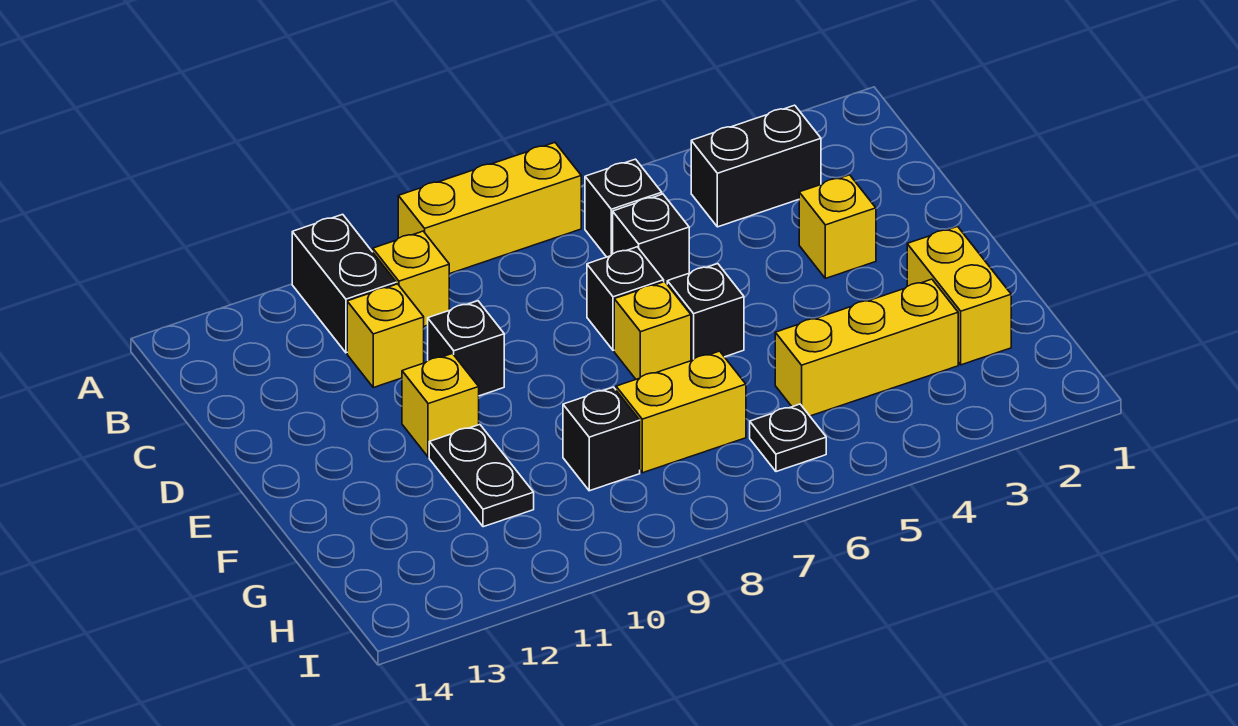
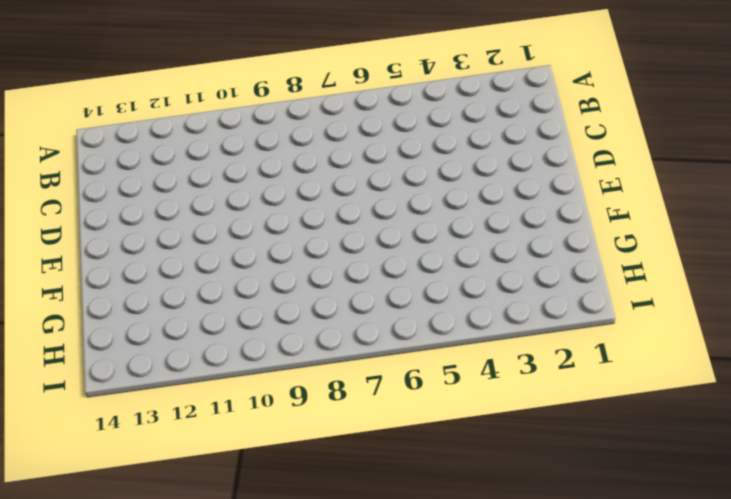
none -> yellow 1x3 brick [398,143,581,274]
none -> black 1x2 brick [292,214,396,353]
none -> black 1x2 brick [691,105,821,227]

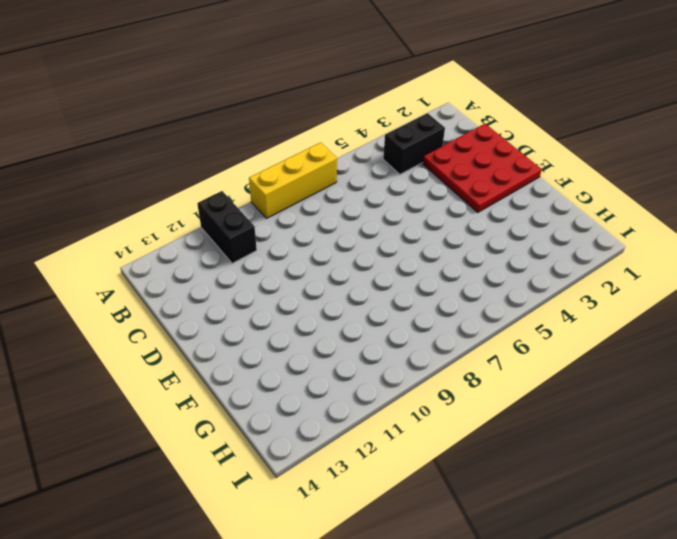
red 3x3 plate [422,124,542,212] -> yellow 1x1 brick [799,175,876,278]
none -> black 1x1 brick [585,159,662,257]
none -> yellow 1x1 brick [373,231,449,326]
none -> black 1x1 brick [613,194,689,284]

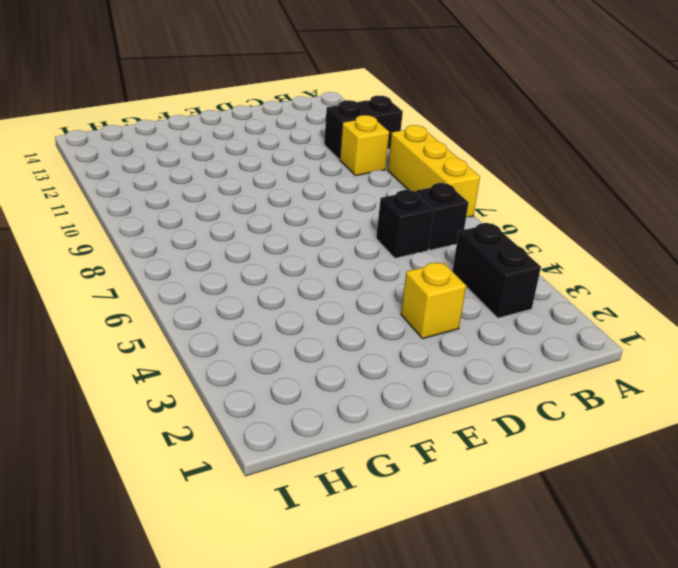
none -> yellow 1x1 brick [347,284,424,388]
none -> black 1x1 brick [587,247,664,350]
none -> black 1x1 brick [428,301,504,396]

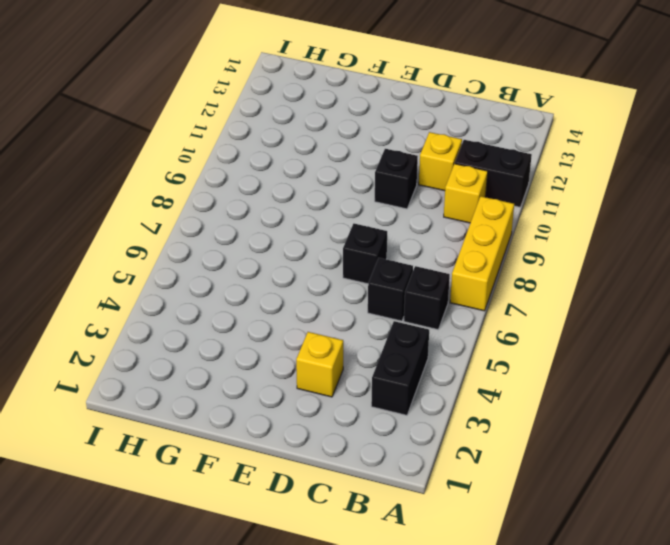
none -> black 1x1 brick [667,264,744,361]
none -> yellow 1x1 brick [614,282,691,379]
none -> yellow 1x1 brick [402,354,479,457]

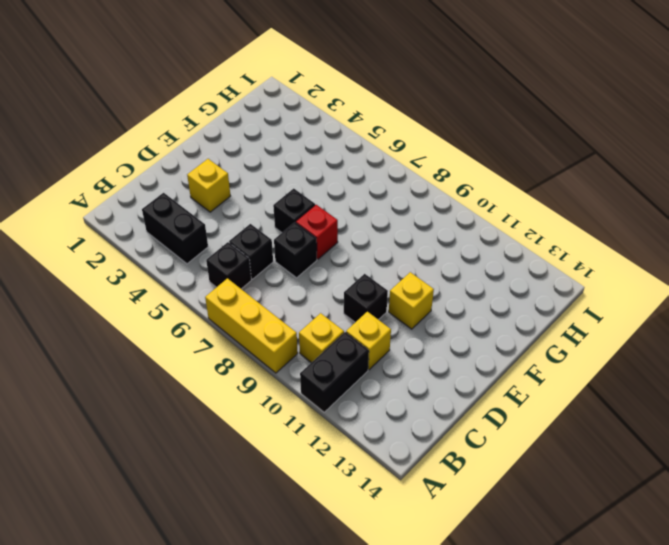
red 1x1 brick [296,205,338,259] -> yellow 1x1 brick [614,282,691,379]
none -> yellow 1x2 brick [907,227,1011,365]
none -> black 1x2 plate [429,425,534,527]
none -> yellow 1x3 brick [775,279,958,416]

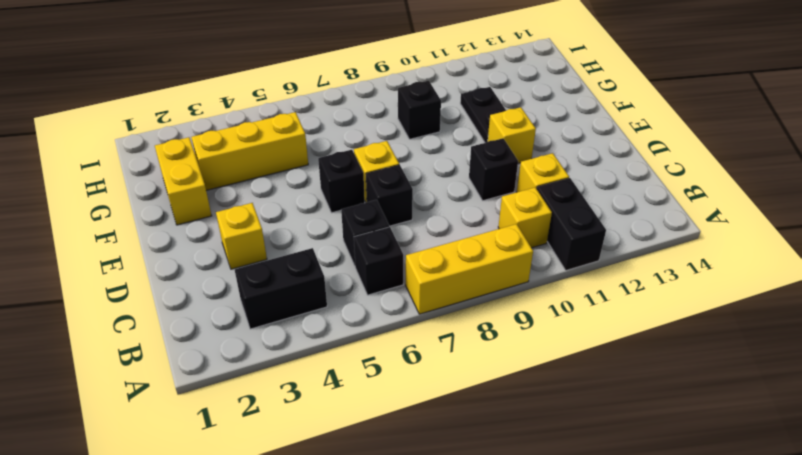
none -> yellow 1x2 brick [616,351,746,473]
none -> black 1x1 plate [750,404,826,472]

